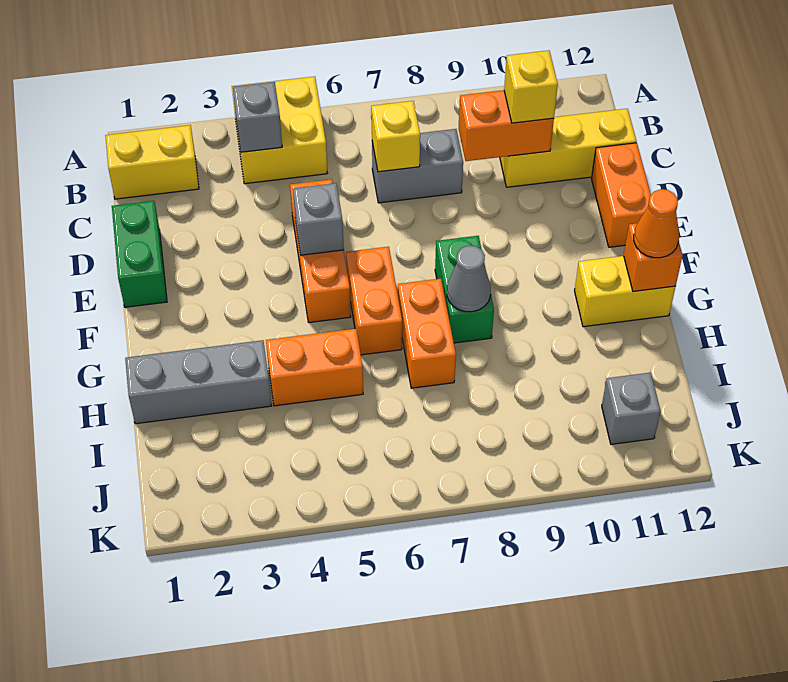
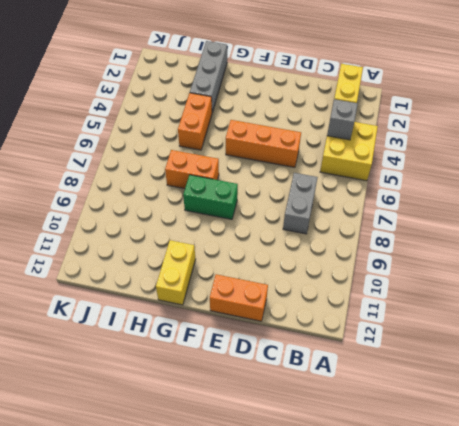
none -> yellow 1x3 brick [500,109,637,187]
none -> green 1x2 brick [112,201,167,307]
none -> orange 1x2 brick [346,247,402,355]

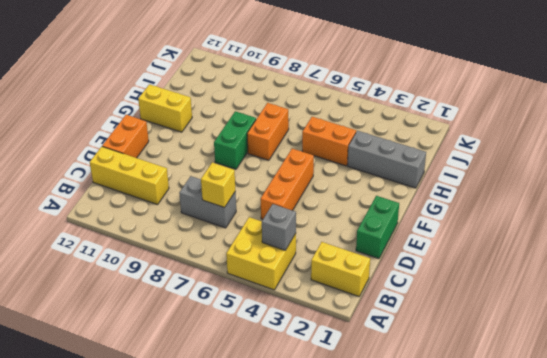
none -> orange 1x2 brick [346,247,402,355]
none -> grey 1x1 brick [602,373,661,444]
none -> orange 1x2 brick [459,90,554,161]

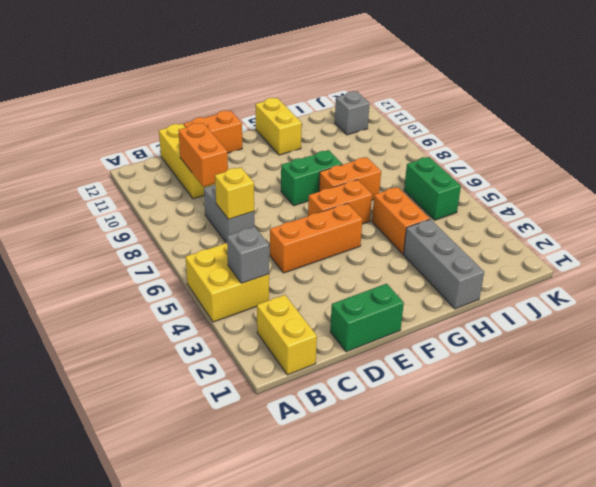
green 1x2 brick [404,157,461,220] -> none
none -> grey 1x1 brick [293,183,344,255]
none -> grey 1x1 cone [447,245,491,312]
none -> orange 1x1 brick [624,223,683,291]

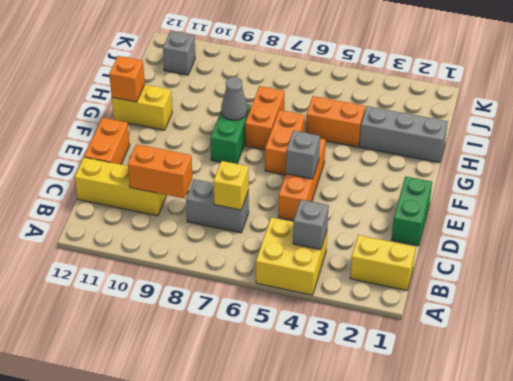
none -> yellow 1x1 brick [504,51,558,123]
none -> orange 1x1 cone [634,189,679,258]

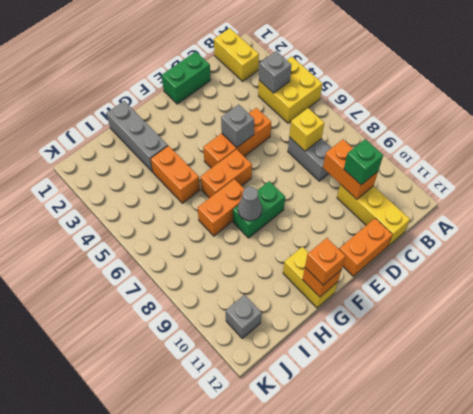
green 1x1 brick [344,139,383,185] -> yellow 1x1 brick [504,51,558,123]
orange 1x1 brick [305,238,346,285] -> orange 1x1 cone [634,189,679,258]

